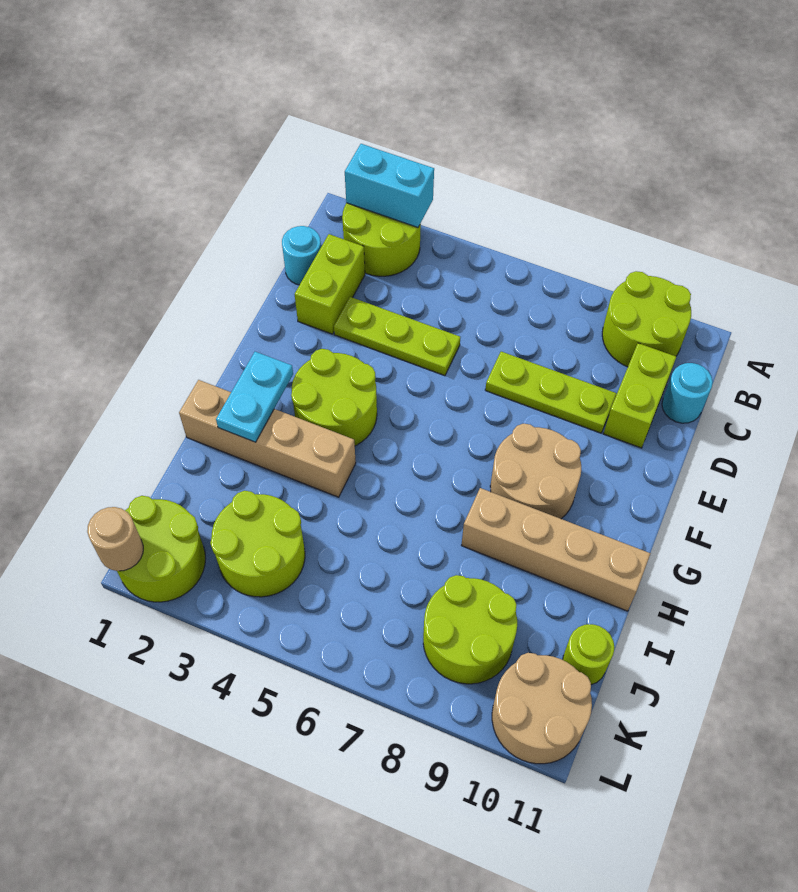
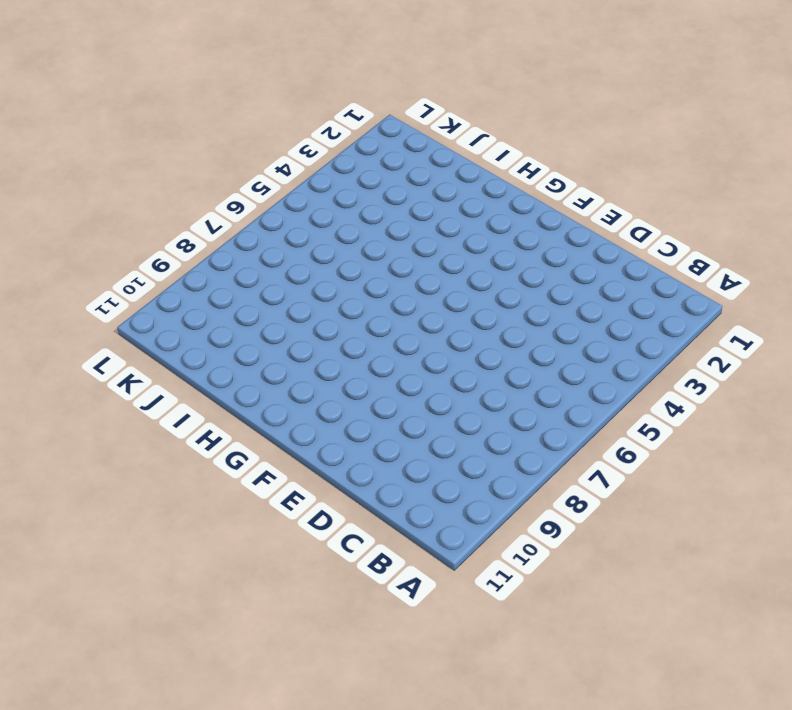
none -> lime 2x2 round brick [342,203,421,276]
none -> lime 2x2 round brick [602,271,691,367]
none -> cyan 1x1 round brick [282,226,321,285]

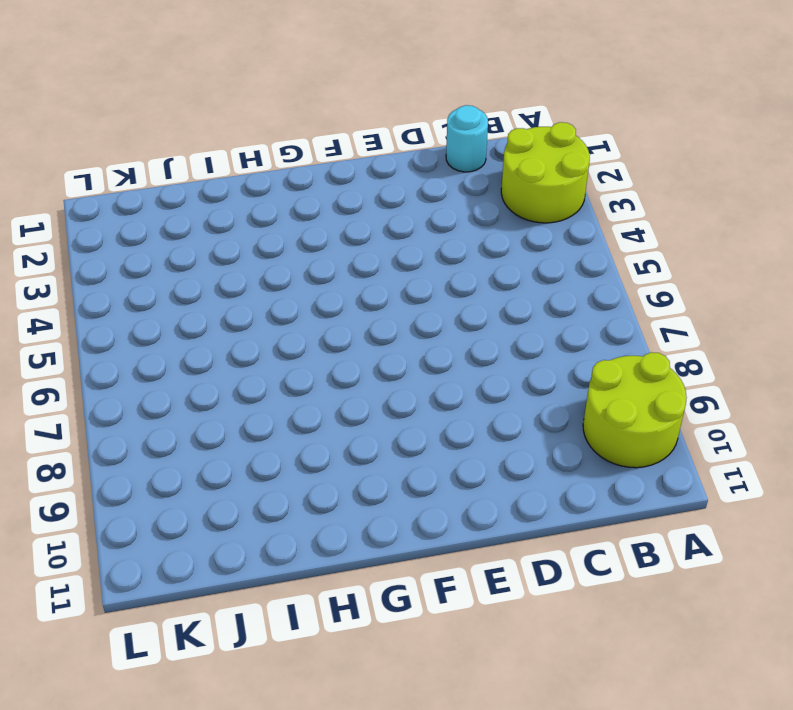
none -> lime 1x2 brick [295,234,365,334]
none -> lime 1x2 brick [603,343,676,448]
none -> cyan 1x1 round brick [662,363,713,423]

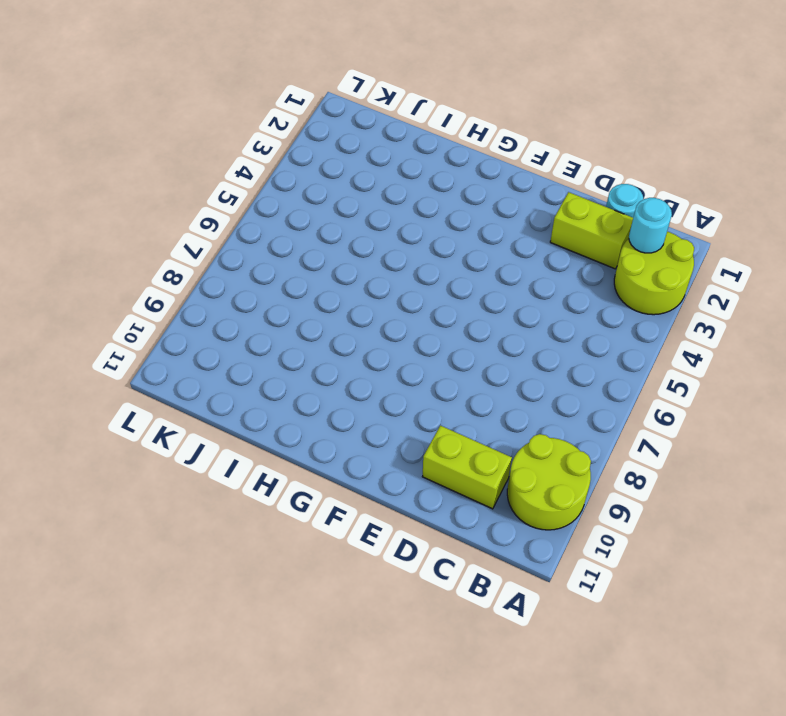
cyan 1x1 round brick [629,198,672,253] -> cyan 1x1 round brick moved to [662,363,713,423]
none -> lime 1x3 plate [334,297,460,376]
none -> lime 1x3 plate [485,352,617,433]
none -> lime 2x2 round brick [291,349,377,446]

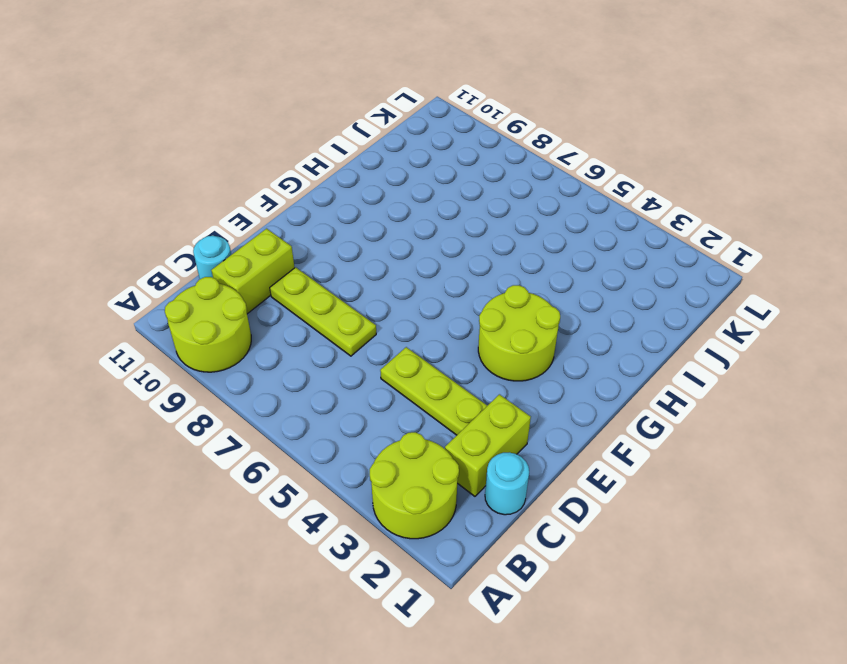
none -> tan 2x2 round brick [490,424,581,519]
none -> tan 1x4 brick [179,380,356,497]
none -> tan 1x4 brick [461,488,650,611]

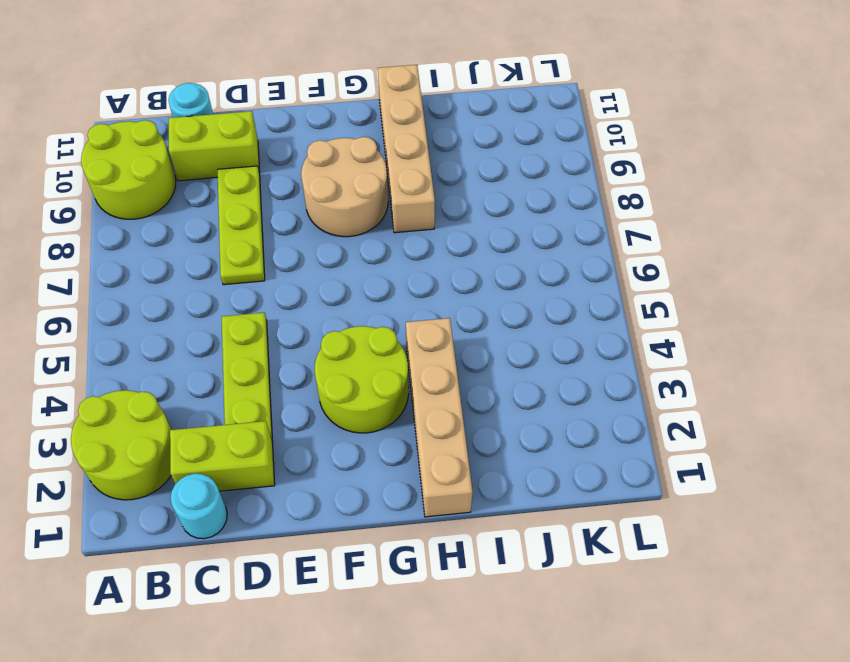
none -> lime 2x2 round brick [210,491,305,597]
none -> lime 2x2 round brick [423,575,517,684]
none -> lime 1x1 round brick [563,624,615,685]

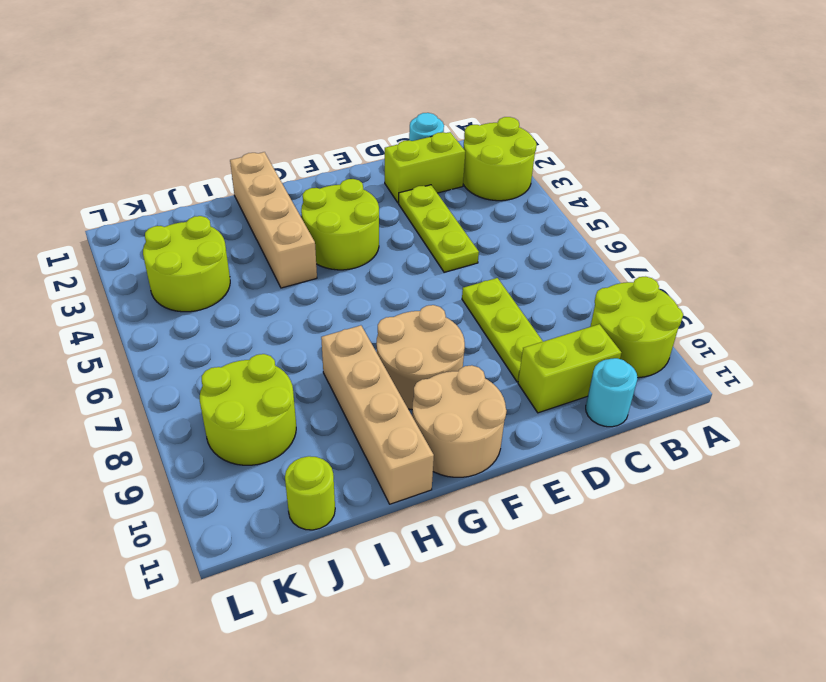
tan 2x2 round brick [412,365,507,477] -> tan 2x2 round brick moved to [492,653,592,764]
none -> lime 2x2 round brick [117,496,205,602]
none -> cyan 1x2 brick [345,144,434,227]
none -> cyan 1x2 plate [216,352,293,442]

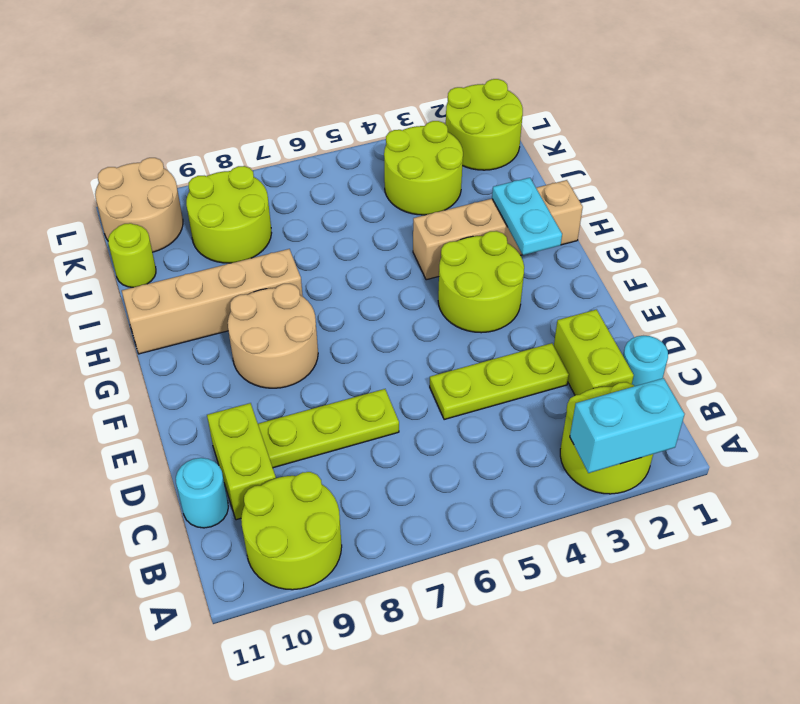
none -> tan 1x1 round brick [87,507,143,571]

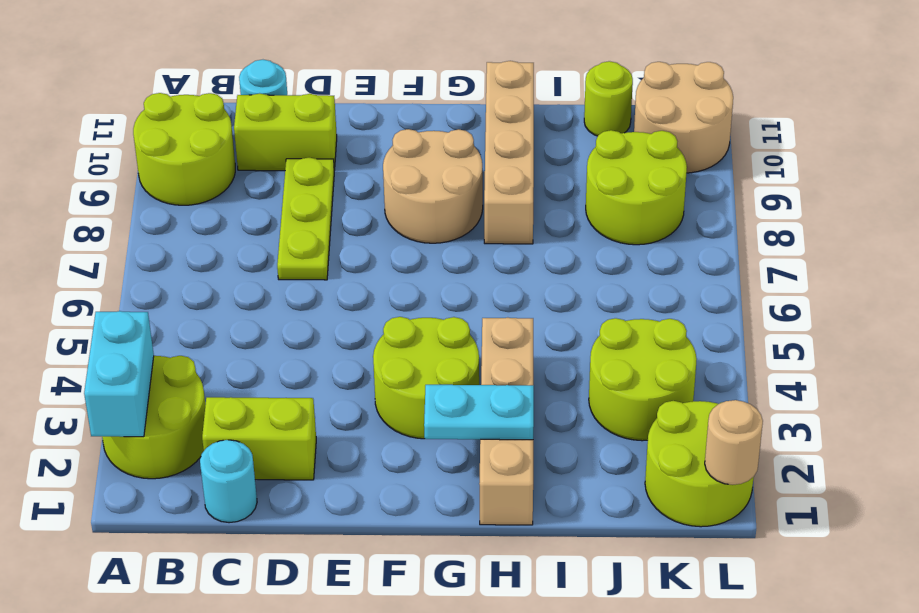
none -> lime 1x3 plate [334,297,460,376]

